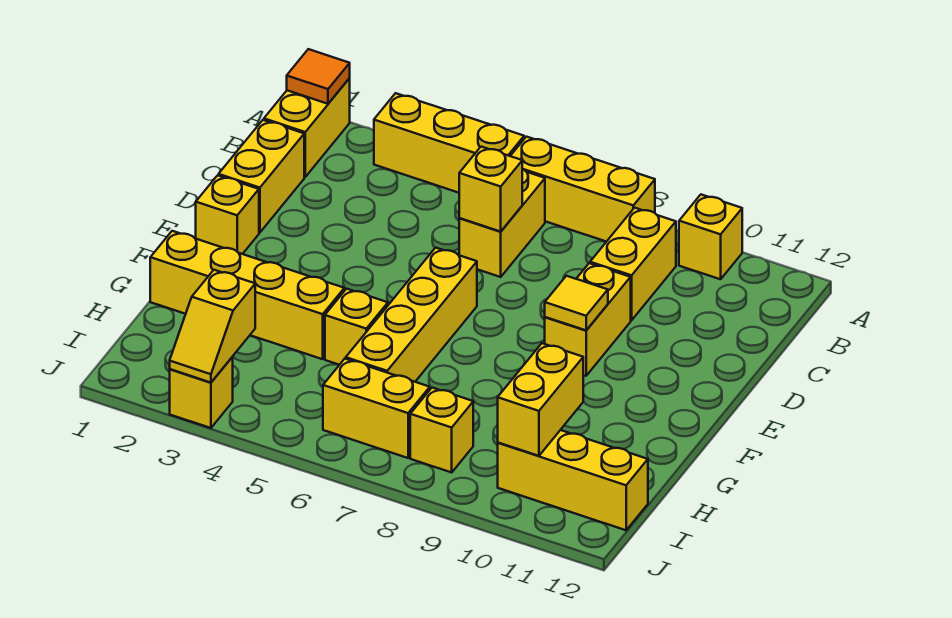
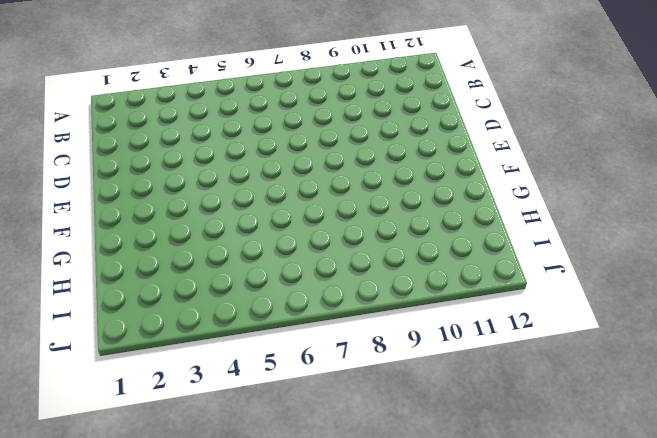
none -> yellow 1x2 brick [264,78,350,177]
none -> yellow 1x3 brick [374,93,524,193]
none -> yellow 1x3 brick [511,137,655,242]

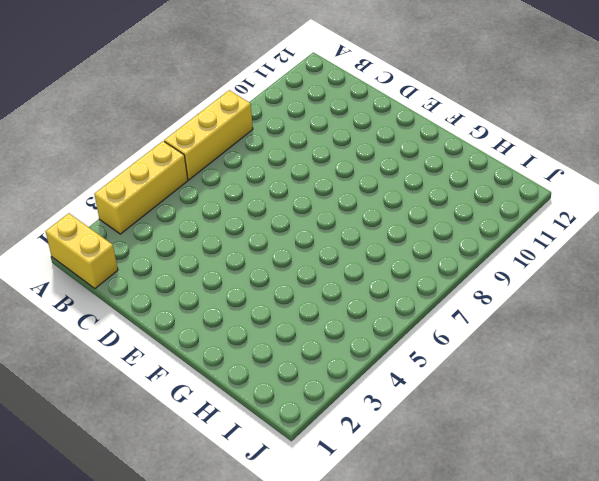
none -> yellow 1x1 brick [679,195,742,279]
none -> yellow 1x2 brick [459,169,545,277]
none -> yellow 1x2 brick [590,208,676,320]

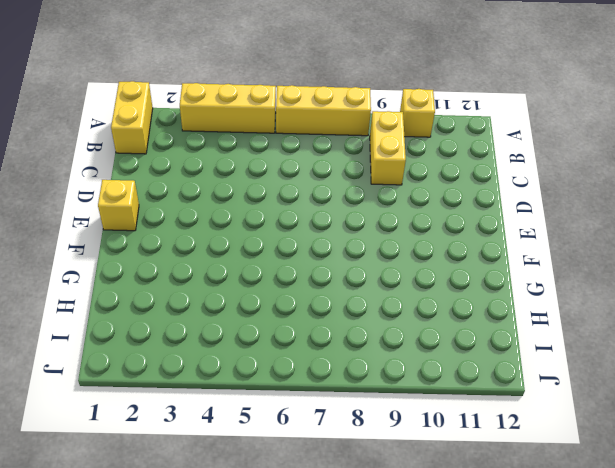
none -> yellow 1x2 brick [459,169,545,277]
none -> yellow 1x2 brick [219,120,304,233]
none -> yellow 1x2 brick [545,263,631,376]

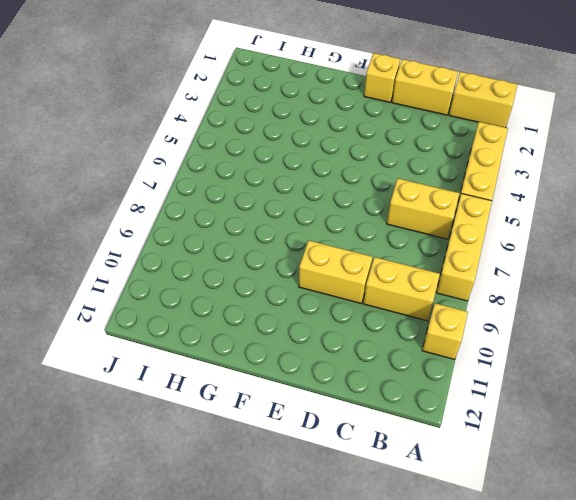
none -> yellow 1x4 brick [346,248,477,382]
none -> yellow 1x4 brick [150,231,344,359]
none -> yellow 1x1 brick [325,289,388,365]

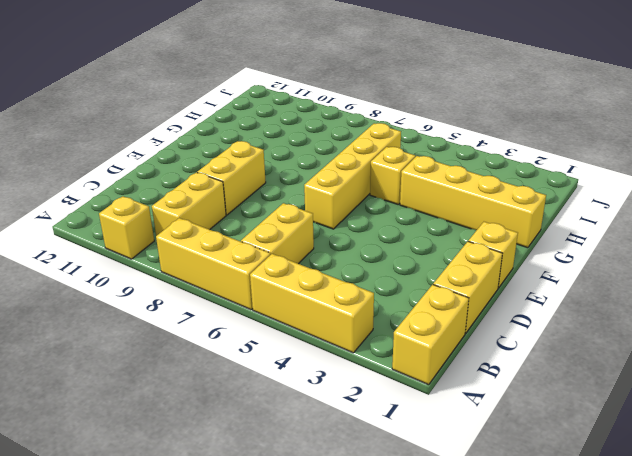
none -> yellow 1x2 brick [323,359,430,458]
none -> yellow 1x1 brick [410,388,473,472]
none -> yellow 1x3 brick [498,430,648,530]

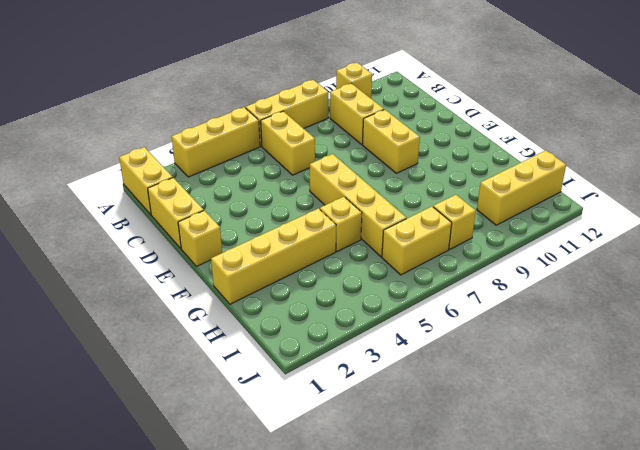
none -> yellow 1x1 brick [170,357,233,428]
none -> orange 1x1 tile [287,49,350,104]
none -> yellow 1x1 brick [459,147,522,232]

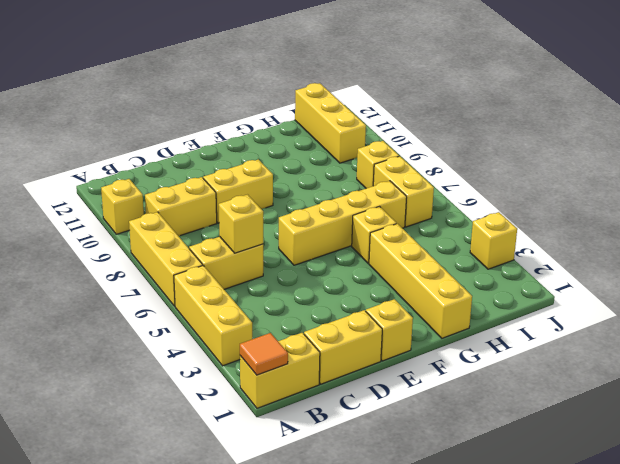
none -> yellow 1x1 tile [545,276,608,330]
none -> yellow 1x2 brick [498,343,583,456]
none -> yellow 1x2 slope [170,270,255,383]

